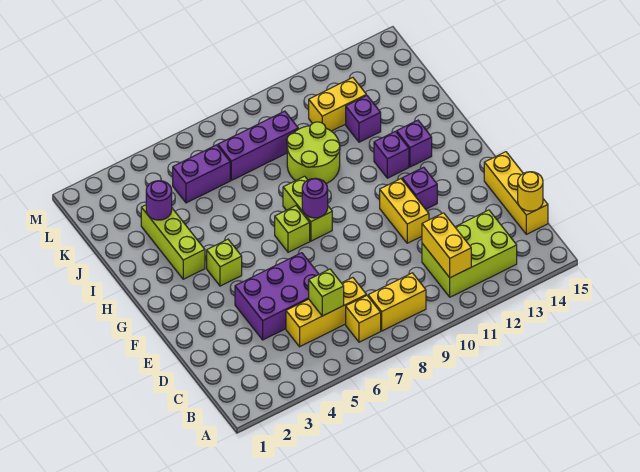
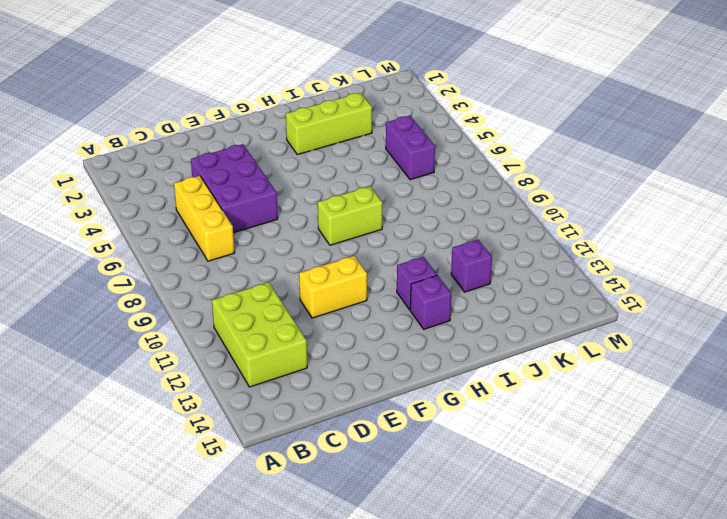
none -> yellow 1x1 brick [346,295,381,342]
none -> yellow 1x2 brick [368,273,426,331]
none -> yellow 1x3 brick [484,152,548,234]

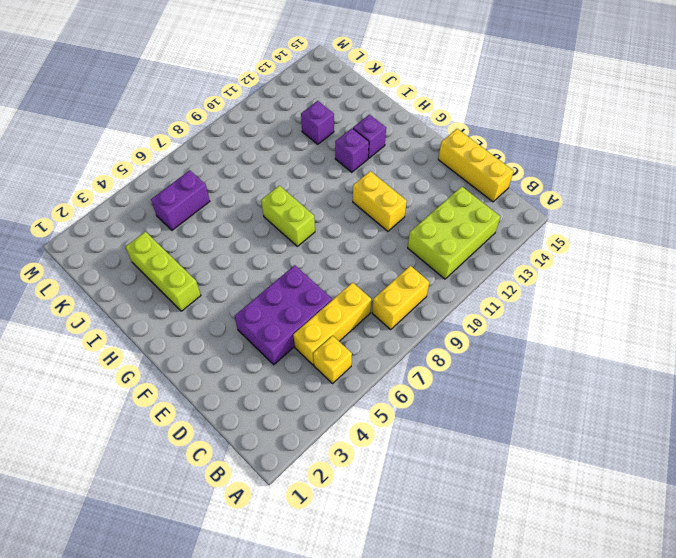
yellow 1x1 brick [313,336,352,383] -> yellow 1x1 brick moved to [346,295,381,342]
none -> purple 1x1 brick [402,167,437,209]
none -> lime 1x1 brick [207,239,242,286]
none -> lime 1x1 brick [275,206,310,252]

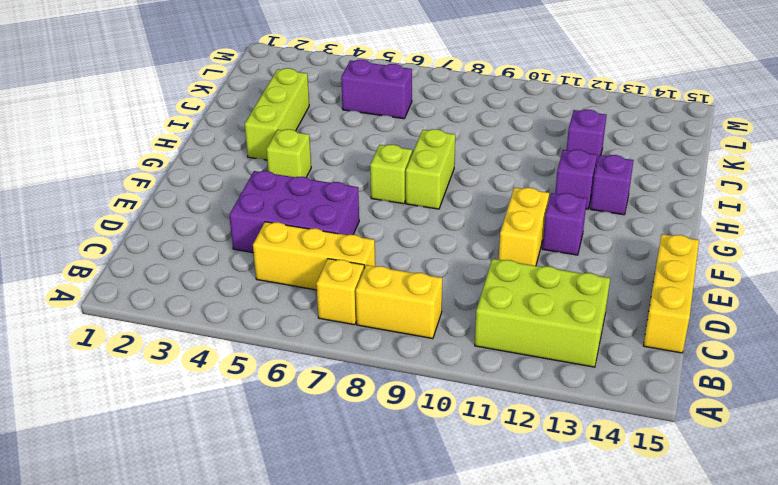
none -> lime 2x2 round brick [287,122,340,184]
none -> purple 1x3 brick [218,111,298,180]
none -> yellow 1x2 brick [309,78,366,131]

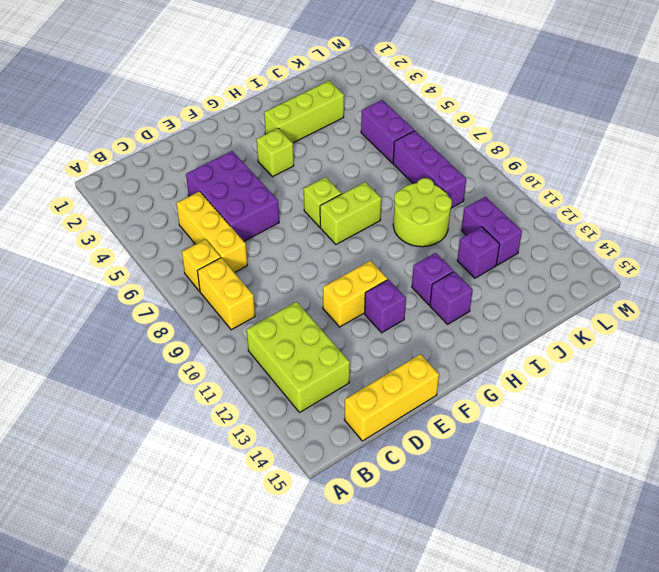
purple 1x2 brick [462,197,522,265] -> yellow 1x2 brick [309,78,366,131]
none -> yellow 1x2 brick [422,213,471,278]
none -> lime 1x1 brick [309,269,344,316]
none -> yellow 1x1 round brick [518,172,543,211]

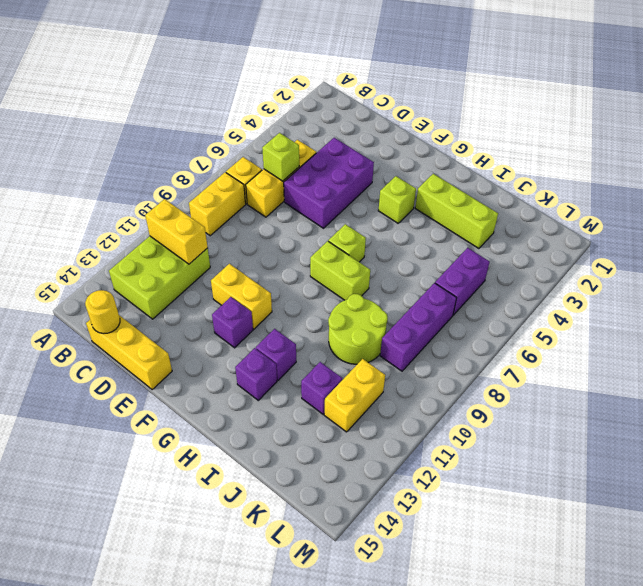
none -> purple 1x1 round brick [302,178,328,218]
none -> purple 1x1 round brick [146,181,172,220]

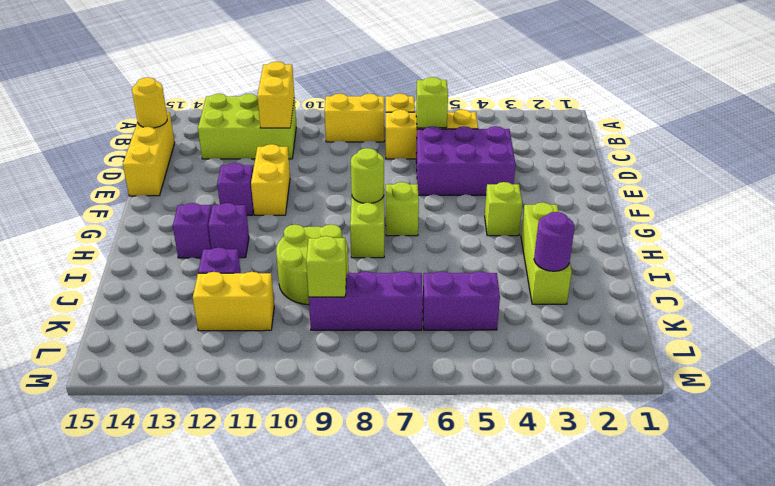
lime 1x1 round brick [351,148,384,203] -> purple 1x1 round brick [302,178,328,218]
lime 1x1 brick [306,236,346,297] -> none

